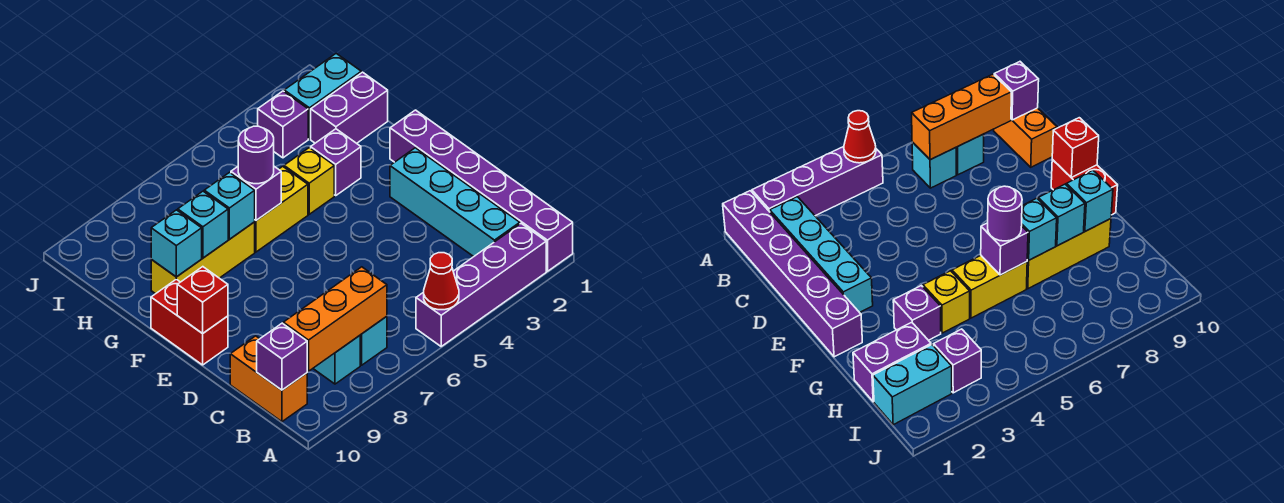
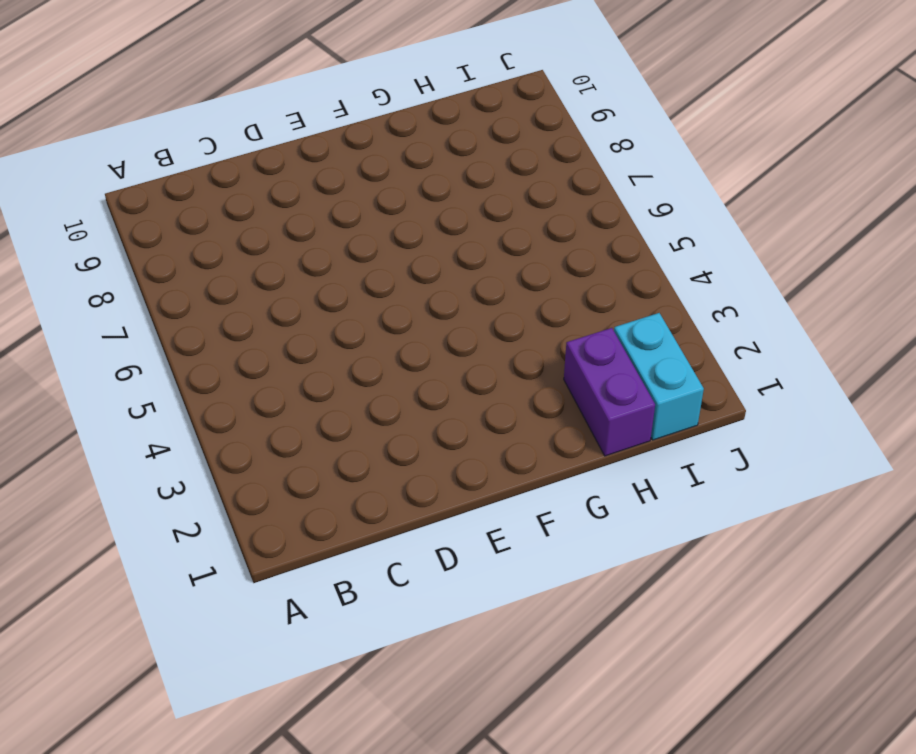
none -> purple 1x6 brick [390,110,573,271]
none -> purple 1x4 brick [416,224,546,346]
none -> cyan 1x4 brick [390,148,520,257]

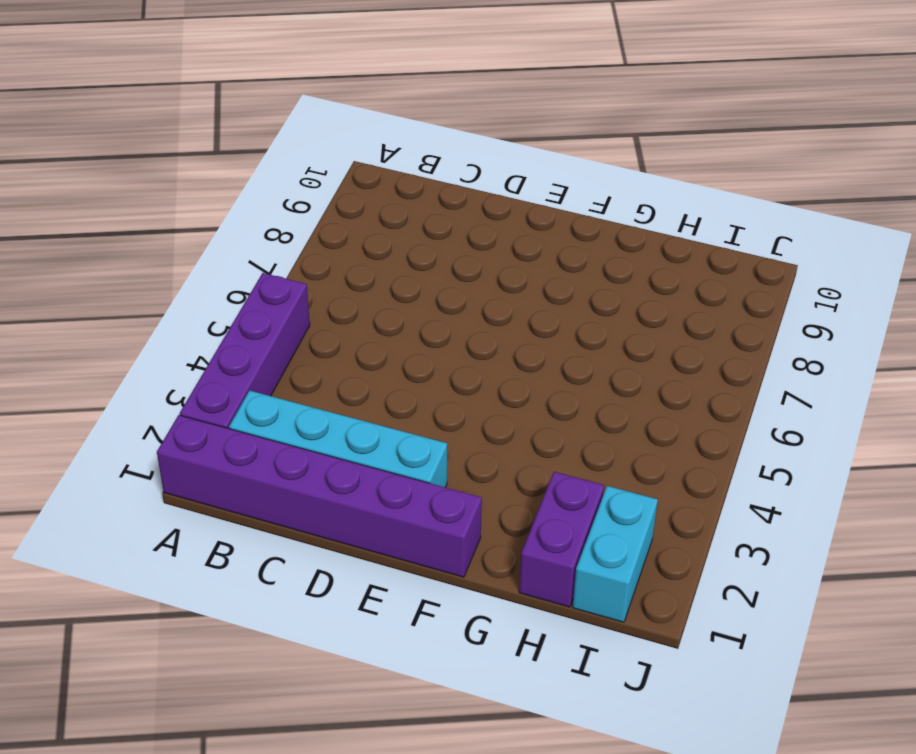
none -> cyan 1x1 brick [360,316,387,365]
none -> cyan 1x1 brick [313,336,360,384]
none -> orange 1x2 brick [230,336,307,422]

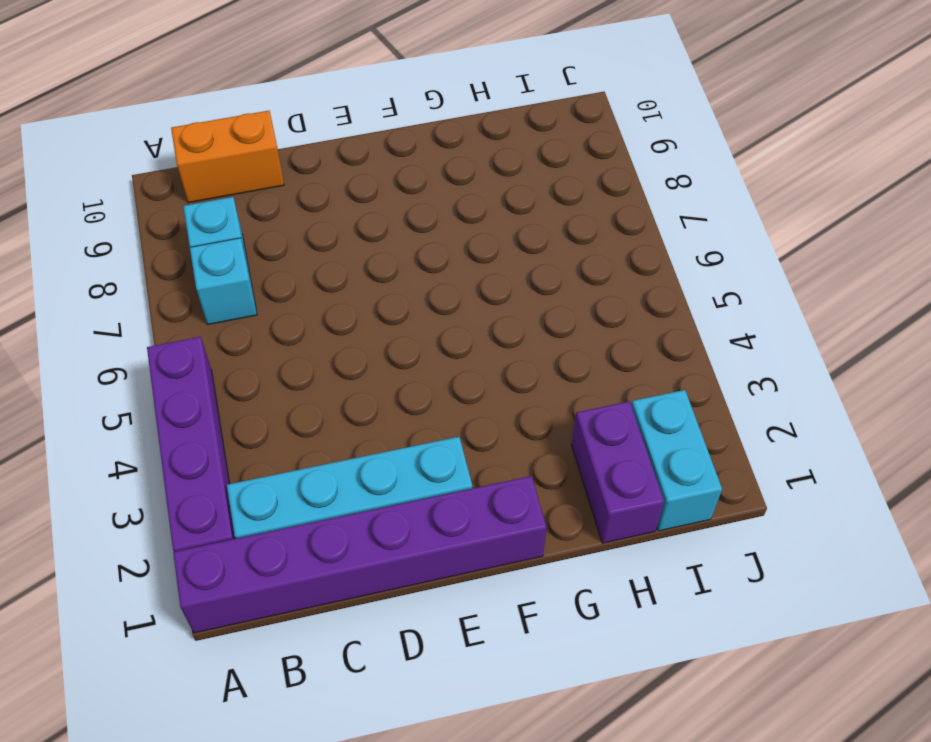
none -> red 1x2 brick [151,279,228,365]
none -> purple 1x1 brick [311,129,361,195]
none -> yellow 1x1 brick [284,148,334,214]

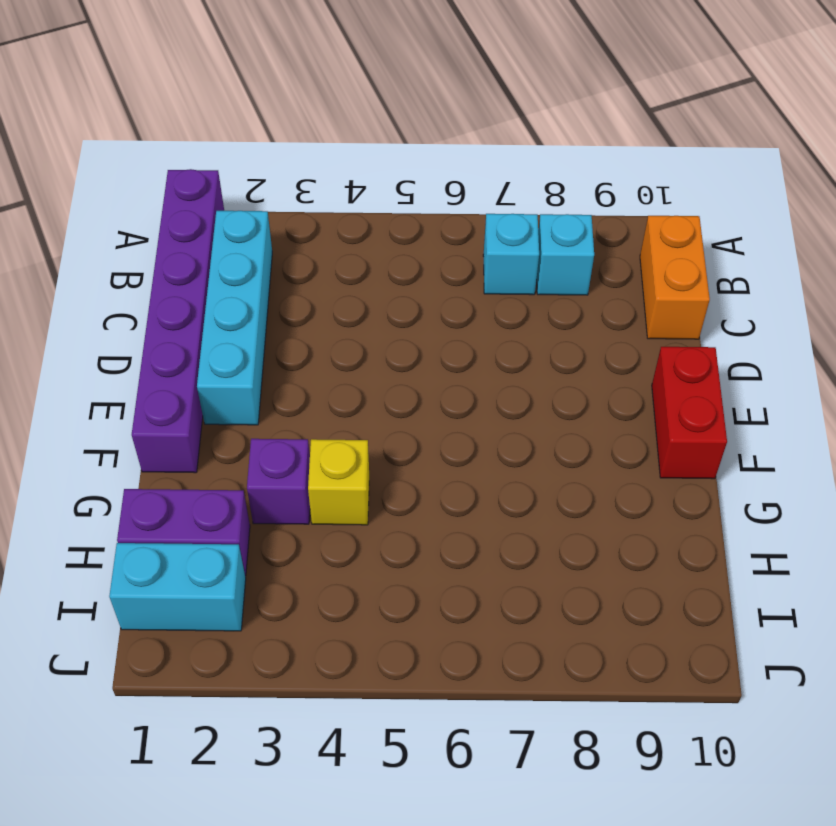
none -> purple 1x4 brick [416,224,546,346]
none -> yellow 1x2 brick [255,166,308,252]
none -> yellow 1x3 brick [151,222,255,294]

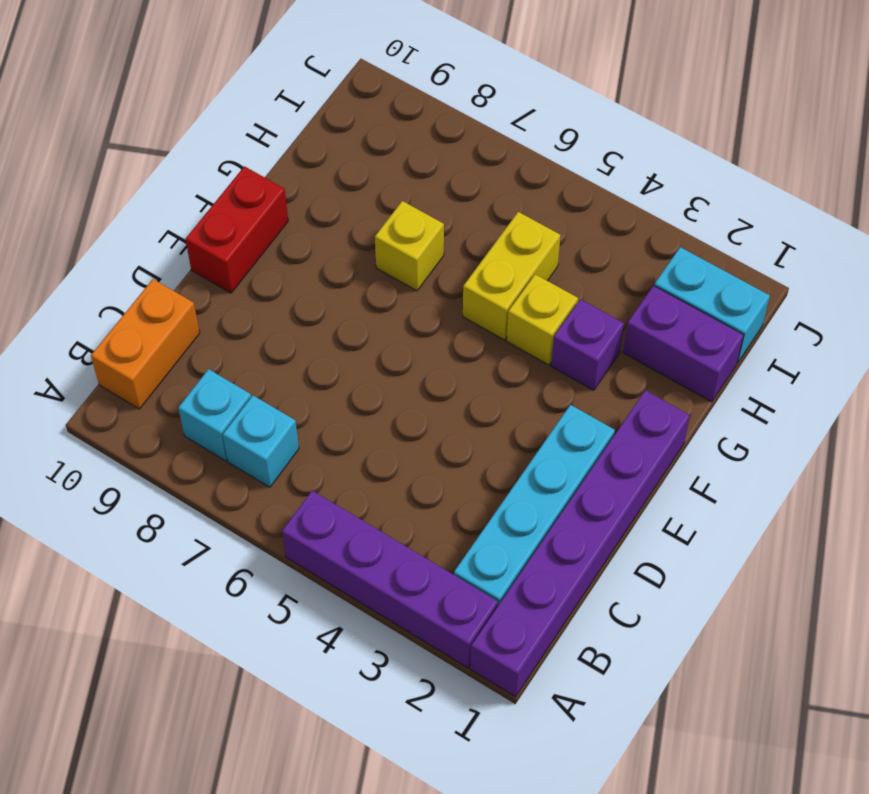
yellow 1x2 brick [463,212,561,340] -> yellow 1x2 brick turned to [255,166,308,252]
yellow 1x1 brick [375,201,444,291] -> yellow 1x3 brick [151,222,255,294]
none -> purple 1x1 brick [258,91,308,158]
none -> red 1x1 cone [424,253,459,310]
none -> orange 1x3 brick [283,267,387,371]

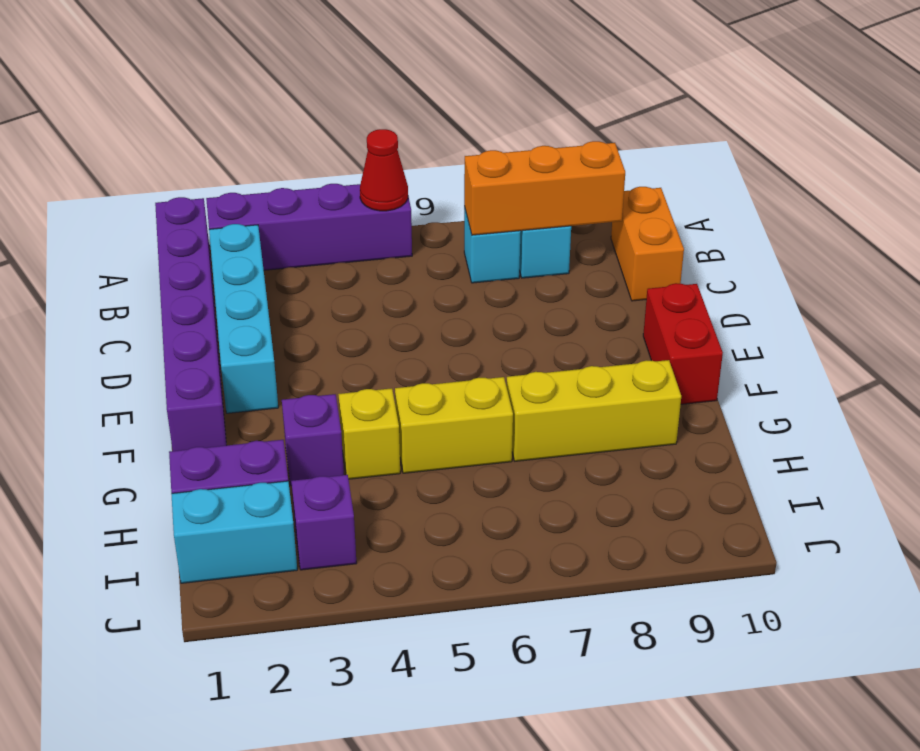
none -> purple 1x1 brick [257,323,307,390]
none -> red 1x1 brick [177,267,228,334]
none -> purple 1x1 brick [231,167,281,220]

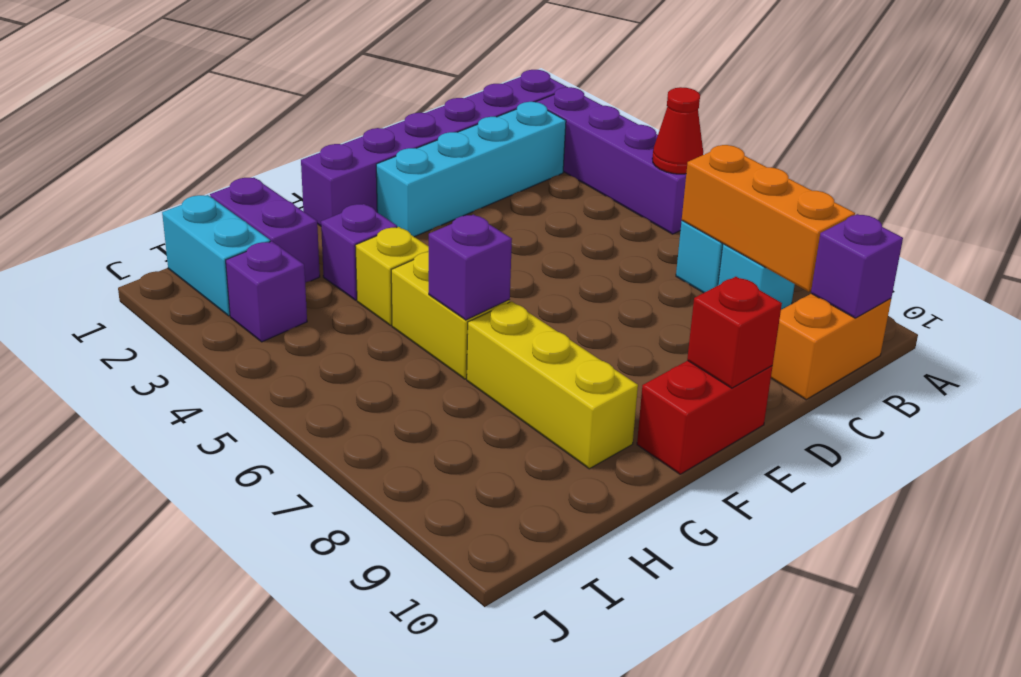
none -> cyan 1x1 brick [204,172,255,239]
none -> cyan 1x1 brick [178,191,228,258]
none -> cyan 1x1 brick [151,210,202,277]

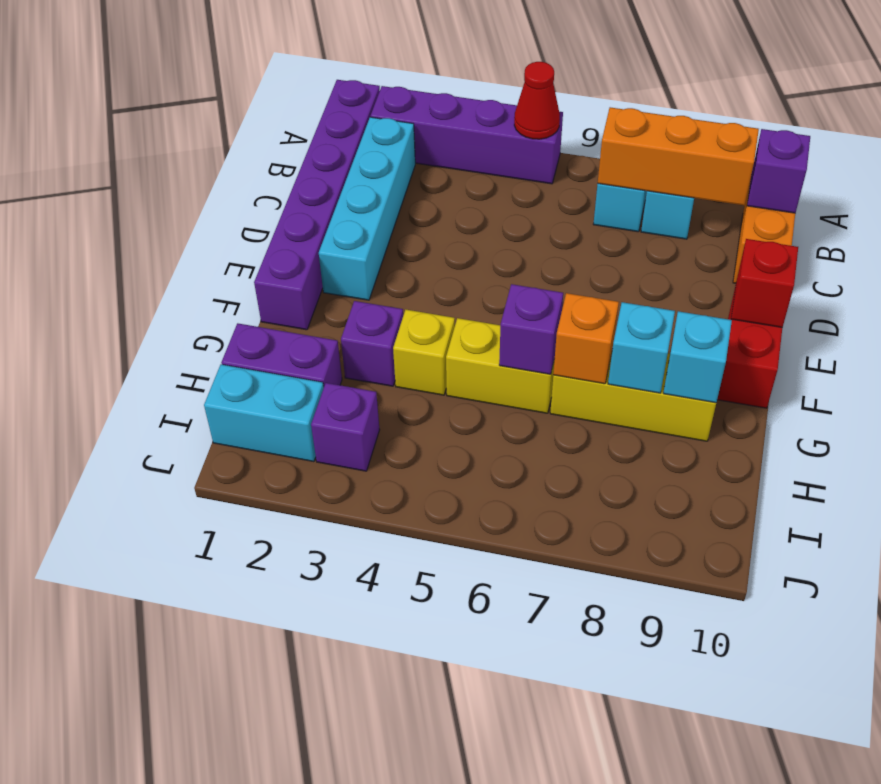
orange 1x1 brick [553,293,619,384] -> cyan 1x1 brick [204,172,255,239]
none -> purple 1x1 round brick [238,126,274,184]

